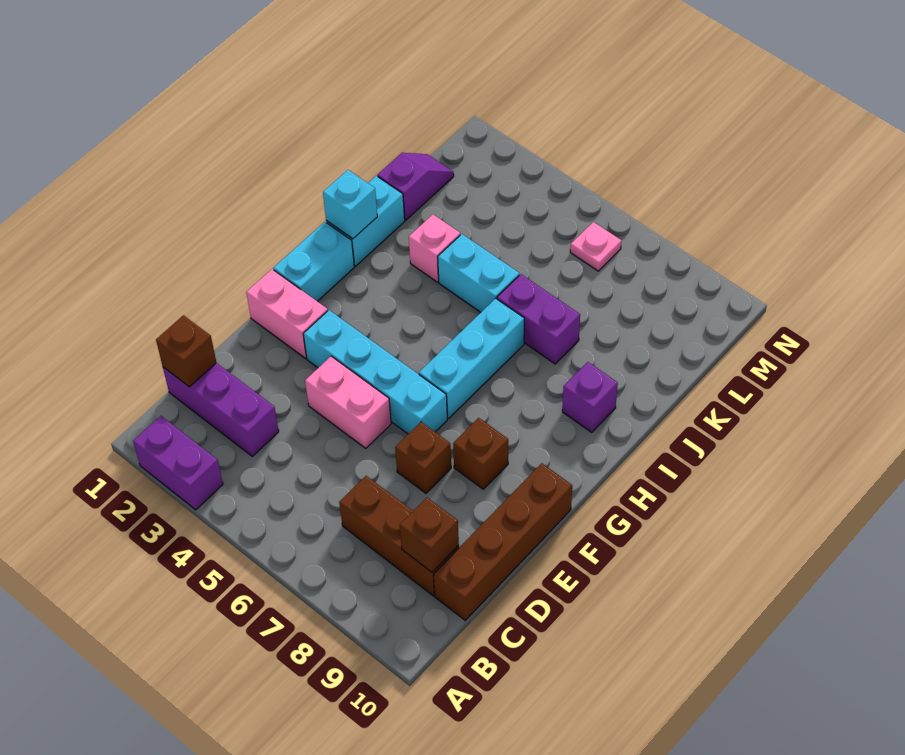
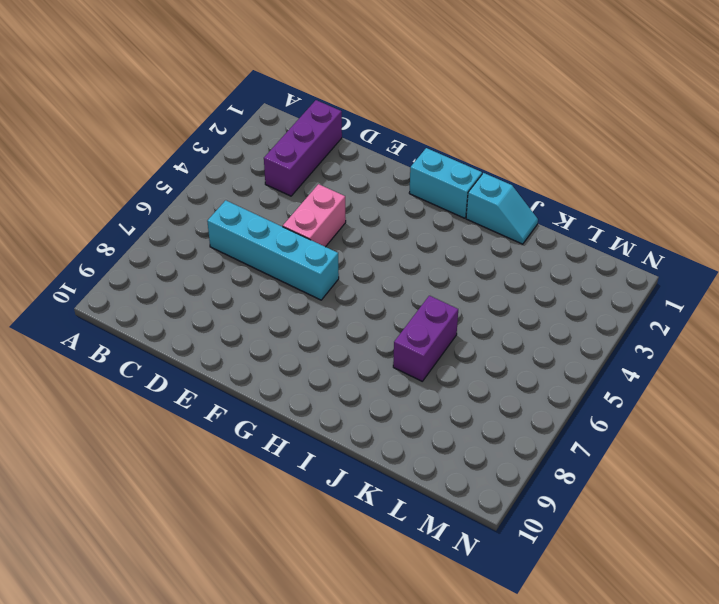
cyan 1x4 brick [207,200,339,300] -> cyan 1x4 brick turned to [303,310,447,434]
cyan 1x2 slope [466,173,538,244] -> cyan 1x2 brick [326,176,405,266]
none -> purple 1x2 brick [133,416,223,510]
none -> brown 1x3 brick [339,476,459,596]
none -> brown 1x4 brick [434,463,572,620]

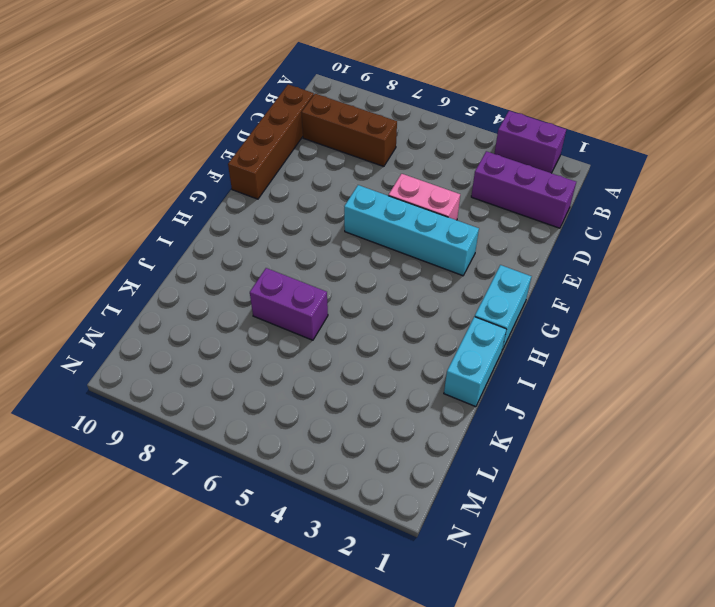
none -> brown 1x1 brick [395,422,451,493]
none -> pink 1x2 brick [246,269,328,358]
none -> brown 1x1 brick [453,418,508,489]

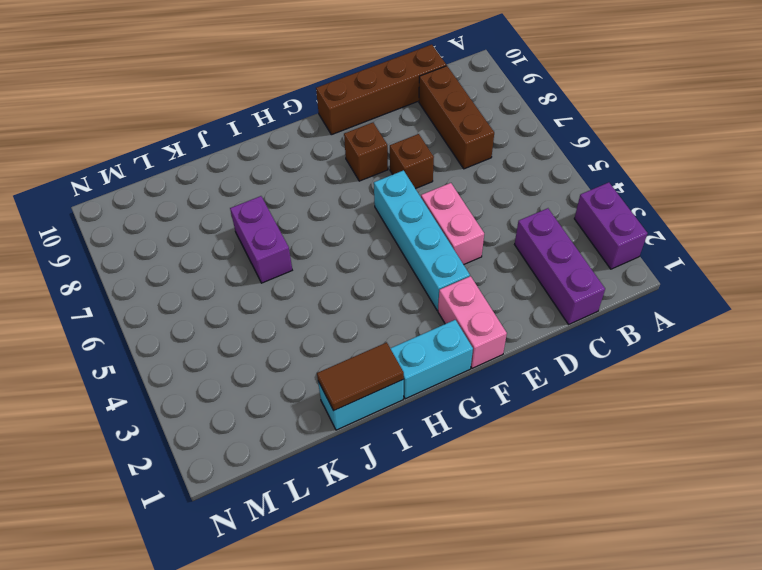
brown 1x2 tile [317,342,404,410] -> cyan 1x1 brick [323,170,377,239]
none -> cyan 1x3 brick [419,298,524,418]
none -> purple 1x1 brick [562,362,618,432]
none -> pink 1x1 brick [409,215,460,282]

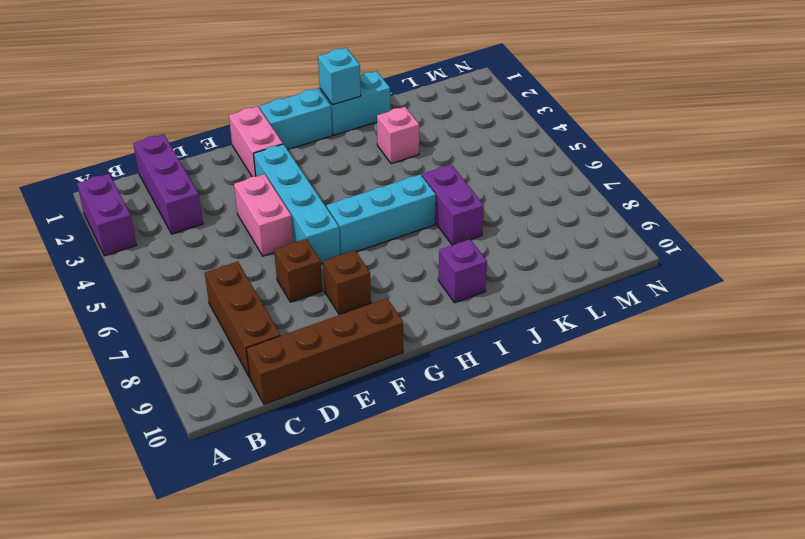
none -> cyan 1x2 brick [438,234,519,312]
none -> purple 1x2 slope [377,153,454,220]
none -> pink 1x1 plate [570,222,621,271]

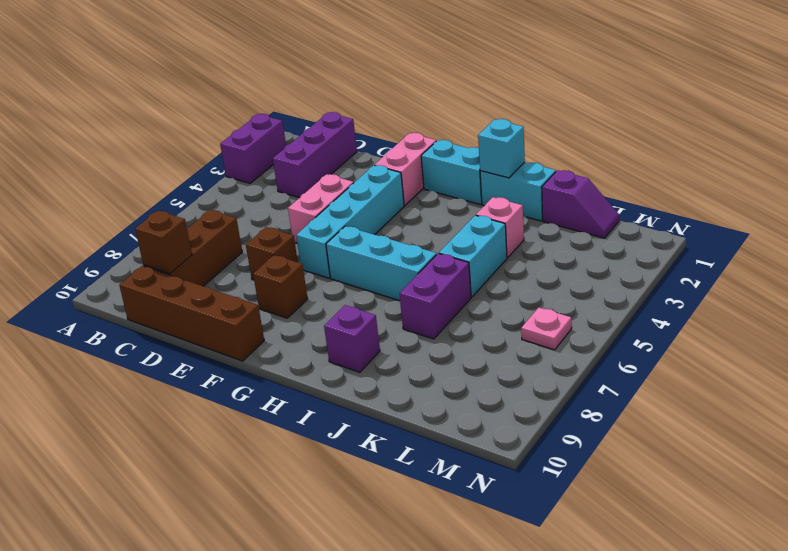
none -> brown 1x1 brick [156,315,216,387]

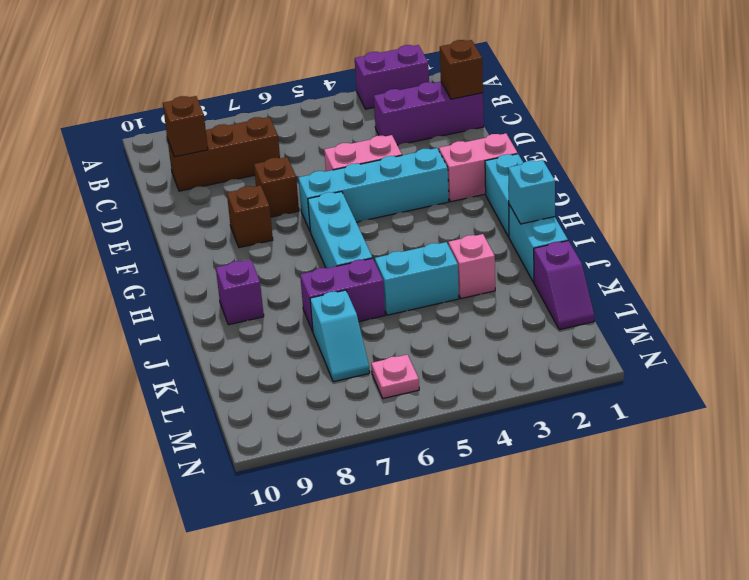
cyan 1x2 slope [310,290,370,382] -> none
none -> brown 1x4 brick [434,463,572,620]

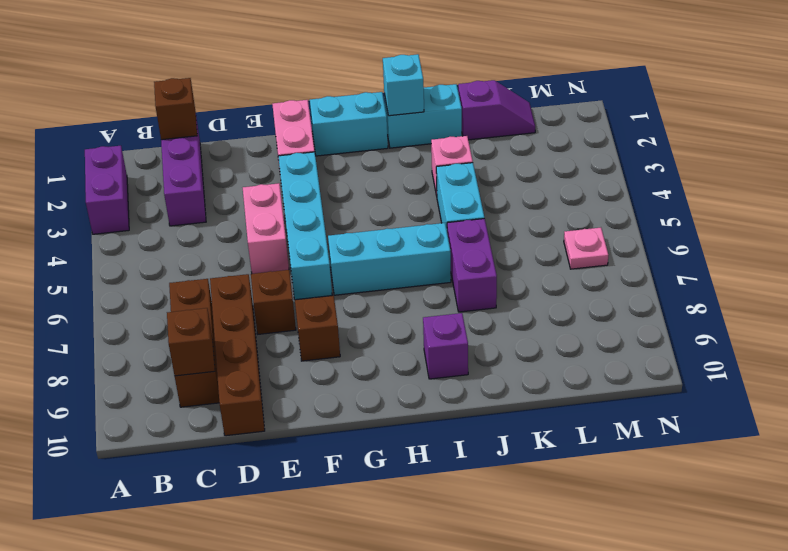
brown 1x4 brick [210,274,265,436] -> brown 1x4 brick turned to [434,463,572,620]

